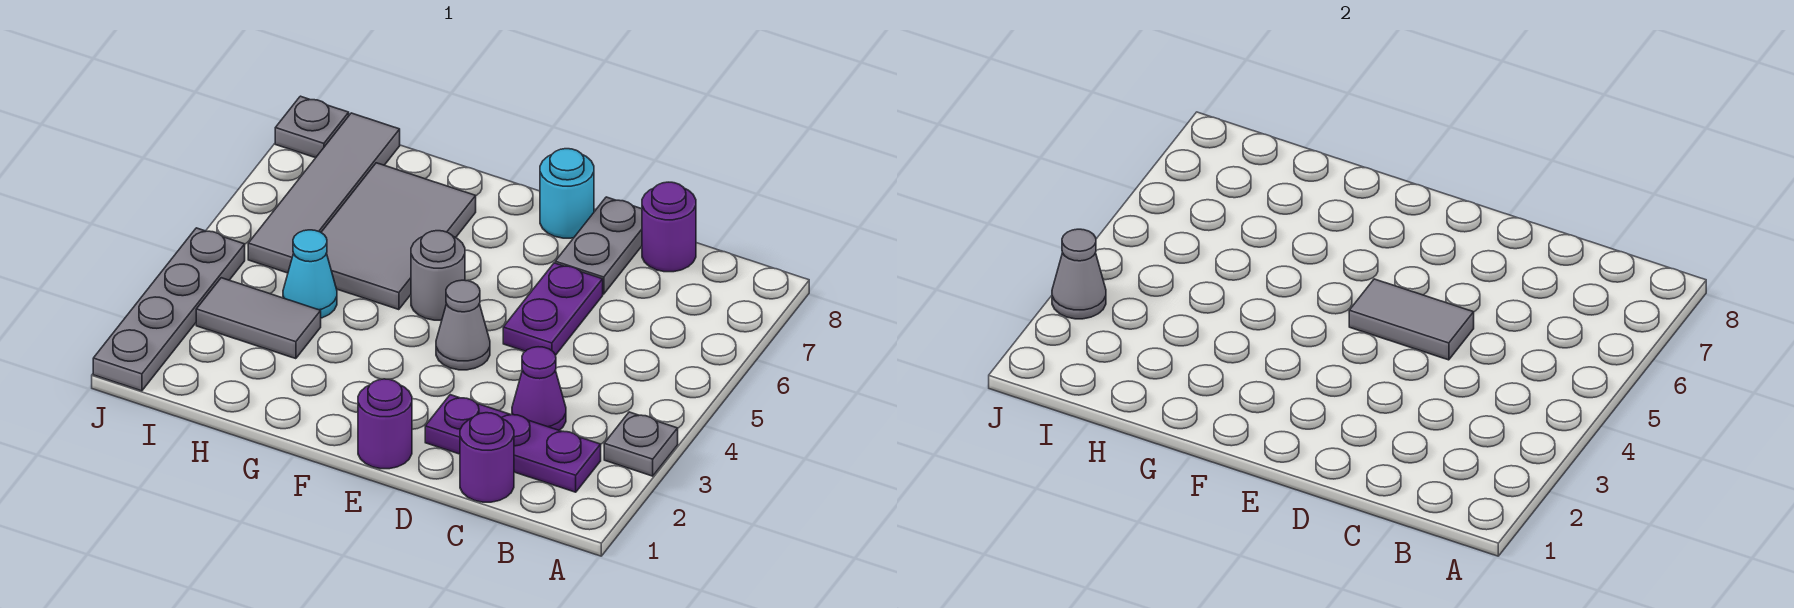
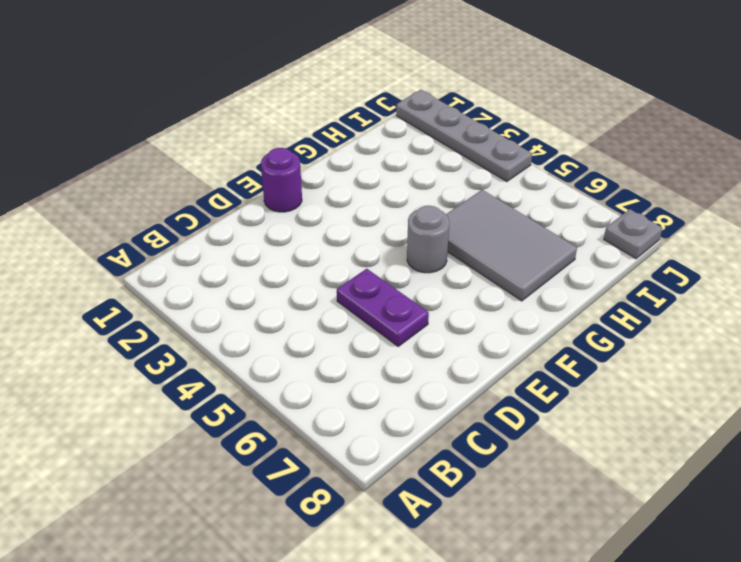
none -> grey 1x1 plate [604,412,678,476]
none -> purple 1x3 plate [425,395,601,492]
none -> purple 1x1 round brick [460,413,514,502]

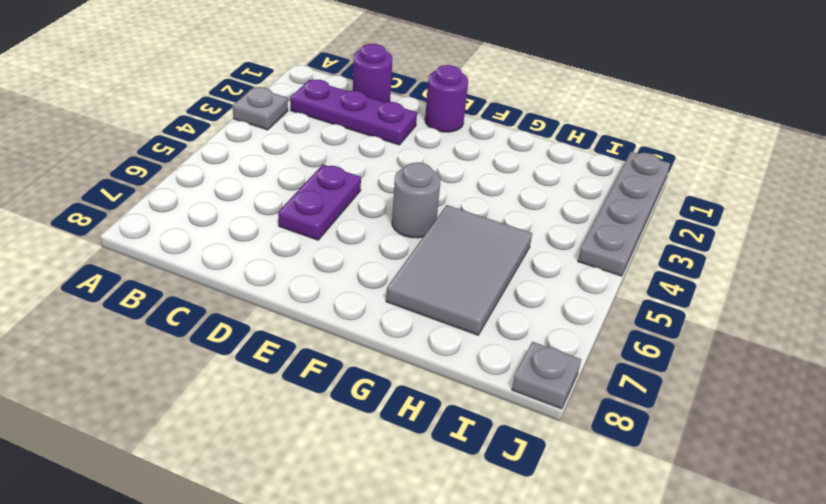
none -> purple 1x1 cone [512,347,566,430]
none -> purple 1x1 round brick [642,182,696,272]
none -> grey 1x2 plate [555,197,642,294]

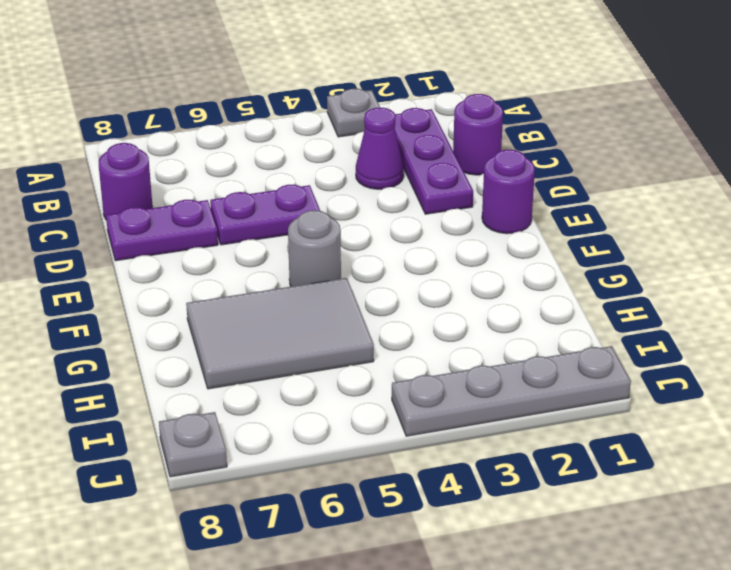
purple 1x2 plate [106,200,218,261] -> grey 1x2 plate [555,197,642,294]
none -> grey 1x1 cone [436,280,490,370]
none -> cyan 1x1 round brick [540,149,594,238]
none -> grey 1x2 tile [196,278,321,359]

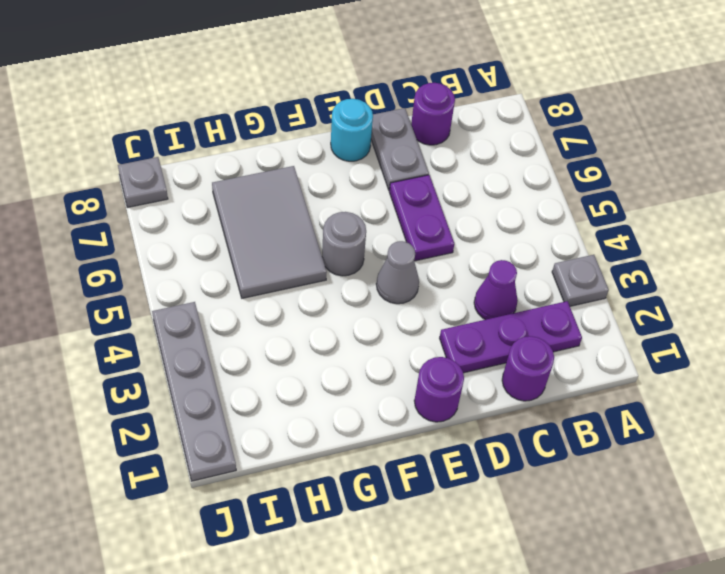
none -> grey 1x2 tile [196,278,321,359]
none -> cyan 1x1 cone [283,230,337,318]
none -> grey 1x4 tile [248,113,400,273]

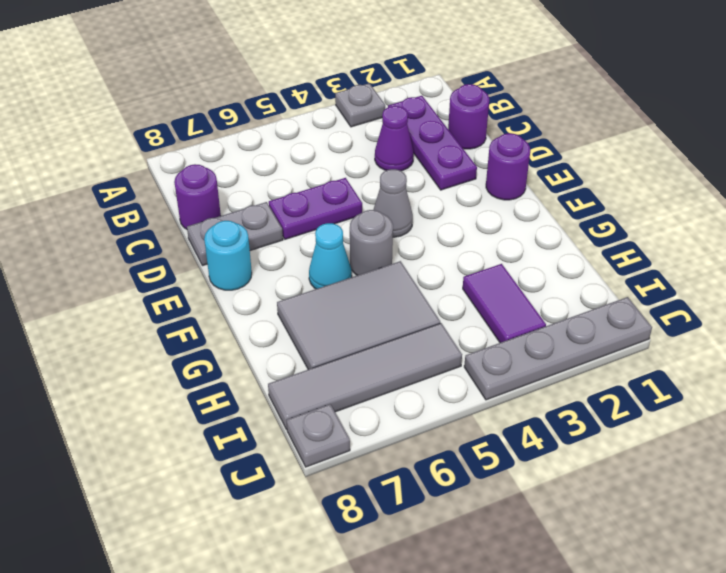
cyan 1x1 cone [309,223,352,289] -> cyan 1x1 cone moved to [283,230,337,318]
purple 1x2 tile [463,264,546,343] -> grey 1x2 tile [196,278,321,359]
none -> grey 1x2 tile [1349,279,1474,360]
none -> grey 1x1 cone [1052,229,1106,319]

